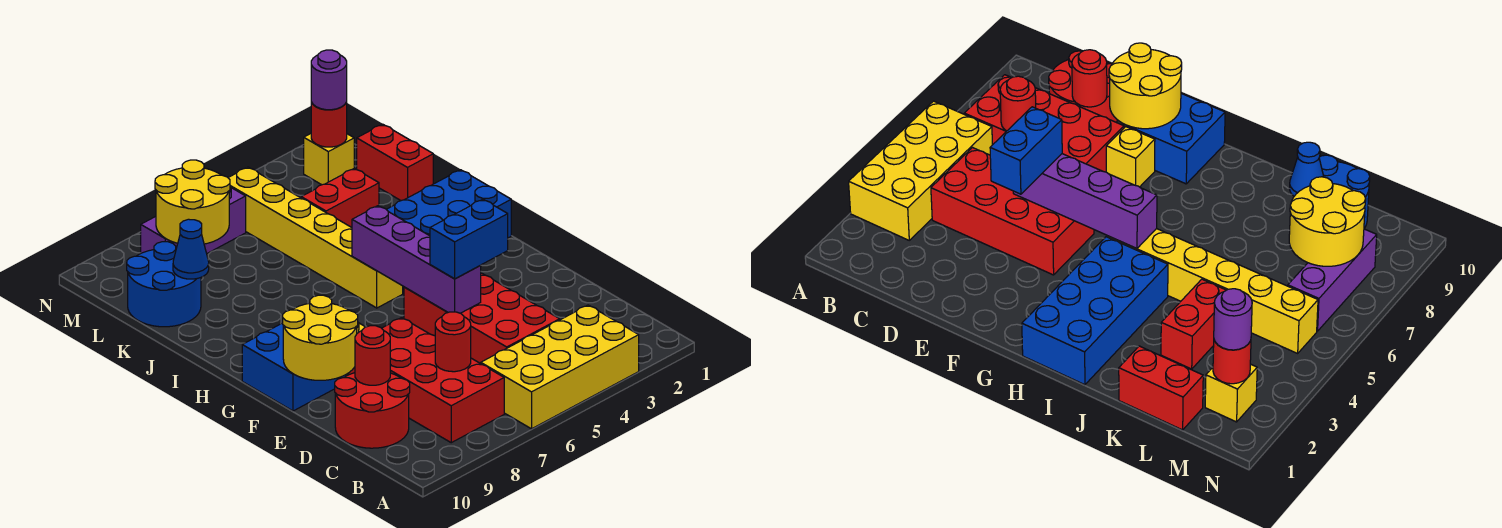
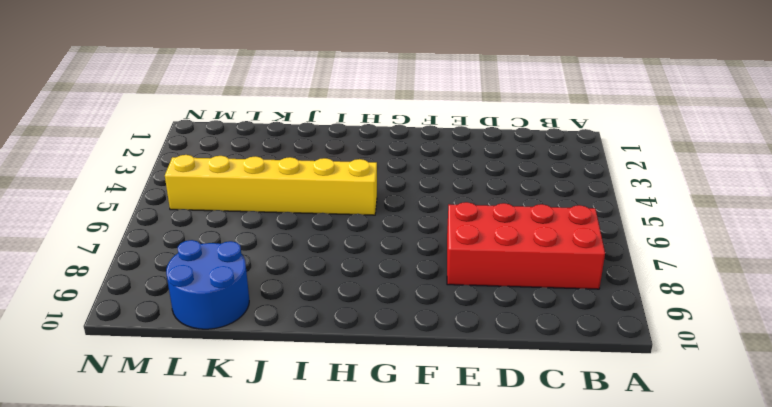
none -> yellow 2x4 brick [481,305,639,429]
none -> red 2x4 brick [404,273,560,363]
none -> red 2x2 round brick [335,373,410,448]

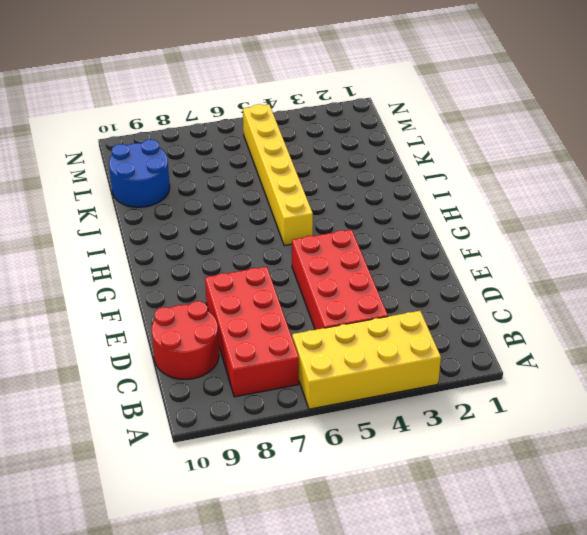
none -> yellow 1x1 brick [1106,127,1155,187]
none -> blue 2x2 brick [242,323,346,411]
none -> blue 2x4 brick [386,170,511,293]

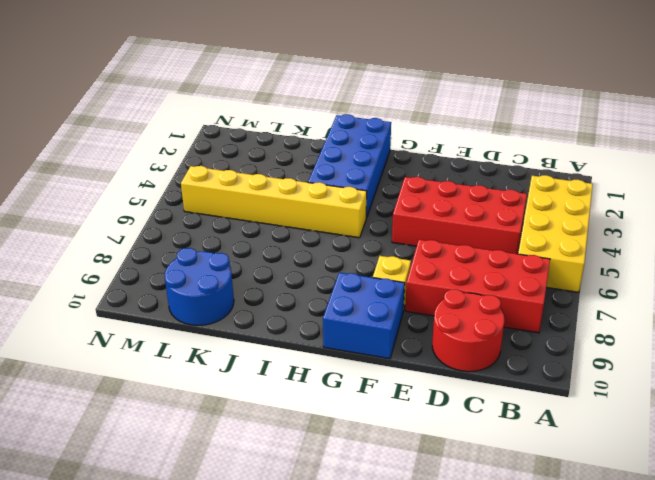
none -> red 1x2 brick [357,124,433,201]
none -> red 1x2 brick [301,168,379,227]
none -> yellow 1x1 brick [304,134,354,185]

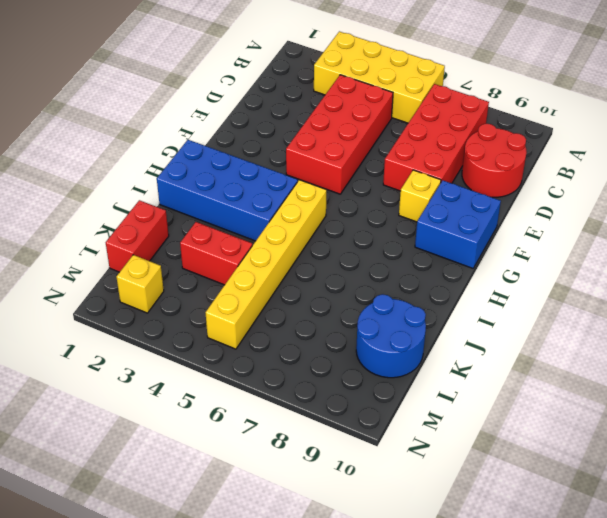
none -> purple 1x3 brick [141,187,246,253]
none -> red 1x1 round brick [435,312,471,372]
none -> red 1x1 round brick [355,326,390,385]

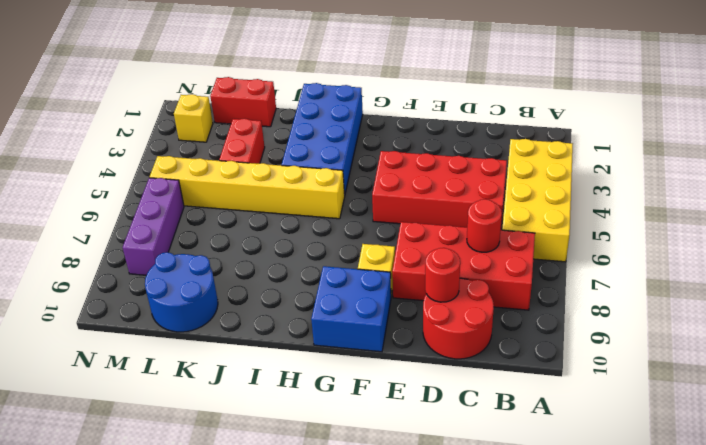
none -> purple 1x4 brick [352,206,481,313]
none -> yellow 2x2 round brick [283,295,358,380]
none -> blue 1x1 cone [173,219,209,279]

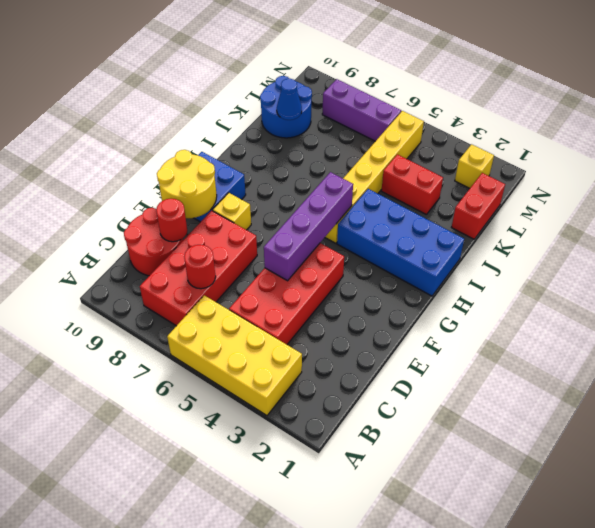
none -> yellow 2x2 round brick [155,160,230,244]
none -> red 1x1 round brick [311,102,347,147]
none -> blue 1x2 brick [430,199,508,279]

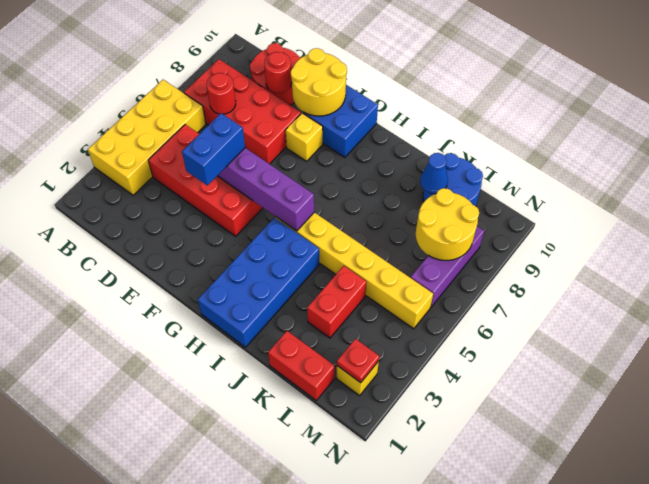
red 1x1 plate [337,339,379,383] -> red 1x1 round brick [311,102,347,147]
none -> purple 1x1 round brick [311,50,347,110]

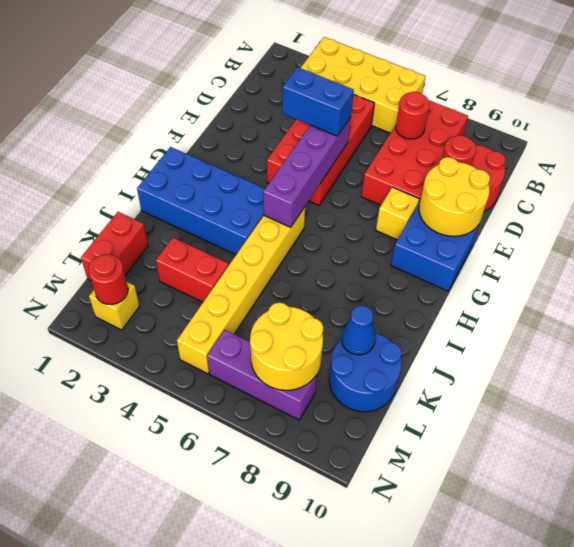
none -> purple 1x1 round brick [311,50,347,110]

